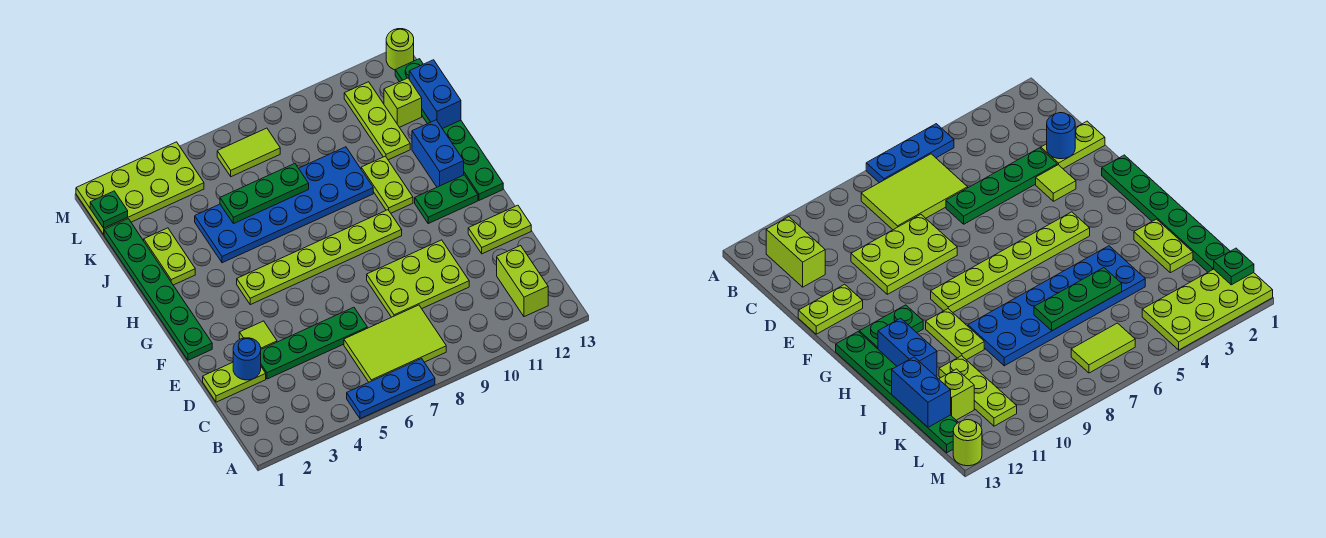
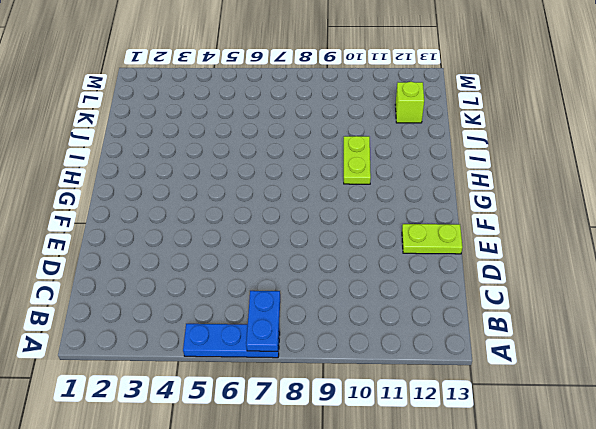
blue 1x2 plate [246,291,280,351] -> none
none -> lime 2x3 tile [344,305,446,382]
none -> lime 1x2 brick [497,246,548,317]
none -> lime 1x2 plate [203,362,266,402]

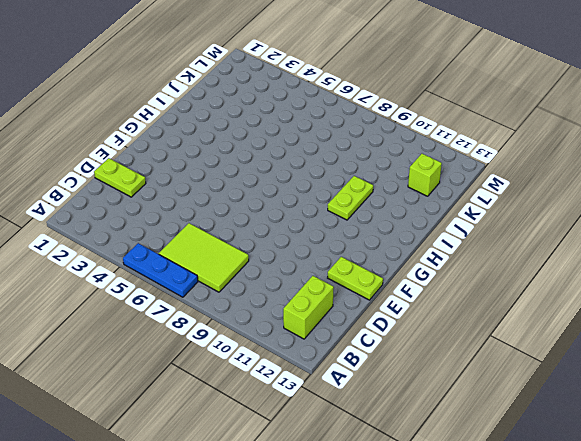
none -> green 1x4 plate [261,307,367,379]
none -> lime 2x3 plate [367,240,469,317]
none -> lime 1x1 tile [239,321,277,349]

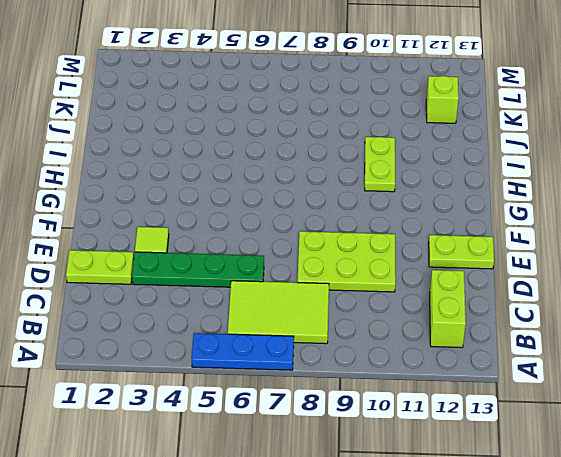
none -> green 1x6 plate [104,219,212,360]
none -> lime 1x6 plate [237,210,402,305]
none -> green 1x2 plate [415,175,478,223]

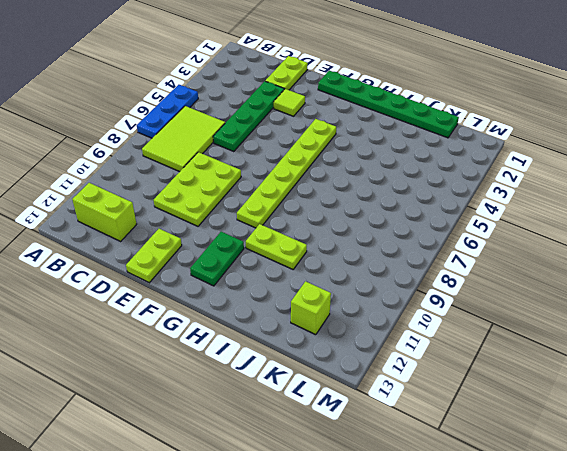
none -> green 1x6 plate [395,59,503,200]
none -> blue 1x2 brick [412,120,464,187]
none -> lime 1x2 plate [144,228,195,285]

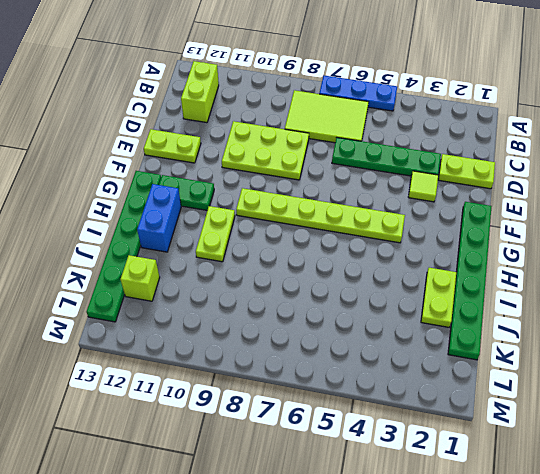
none -> blue 2x6 plate [195,147,373,263]
none -> lime 1x3 plate [344,82,410,160]
none -> lime 2x4 plate [76,142,204,234]

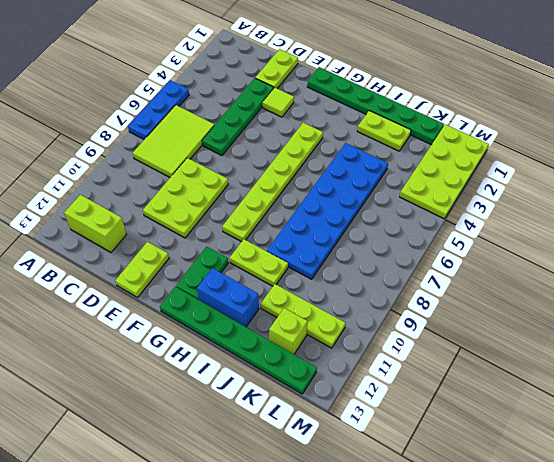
none -> lime 1x2 tile [217,128,280,177]
none -> lime 1x1 round brick [386,29,414,70]
none -> blue 1x1 round brick [233,338,261,380]

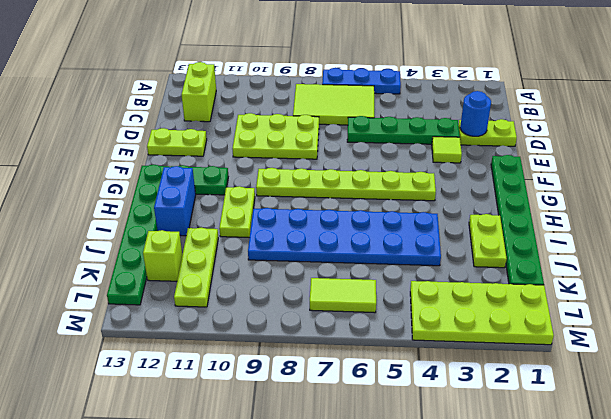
none -> lime 1x1 round brick [386,29,414,70]
none -> green 1x3 plate [220,164,309,224]
none -> blue 1x2 brick [409,60,461,129]

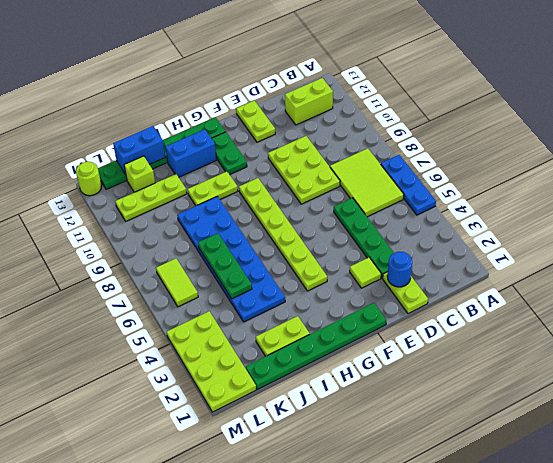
none -> green 1x1 plate [90,191,128,228]

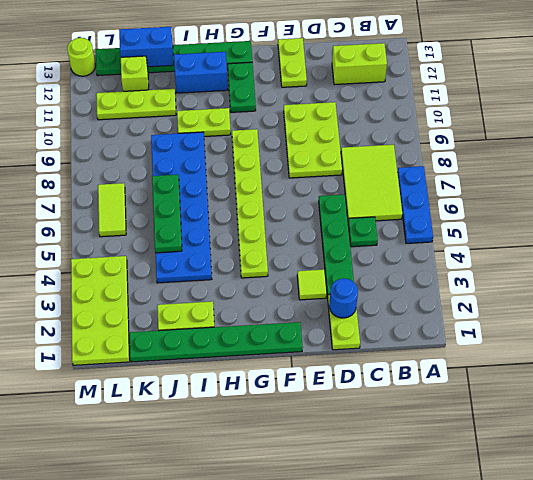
green 1x1 plate [348,217,378,247] -> green 1x1 plate moved to [90,191,128,228]

